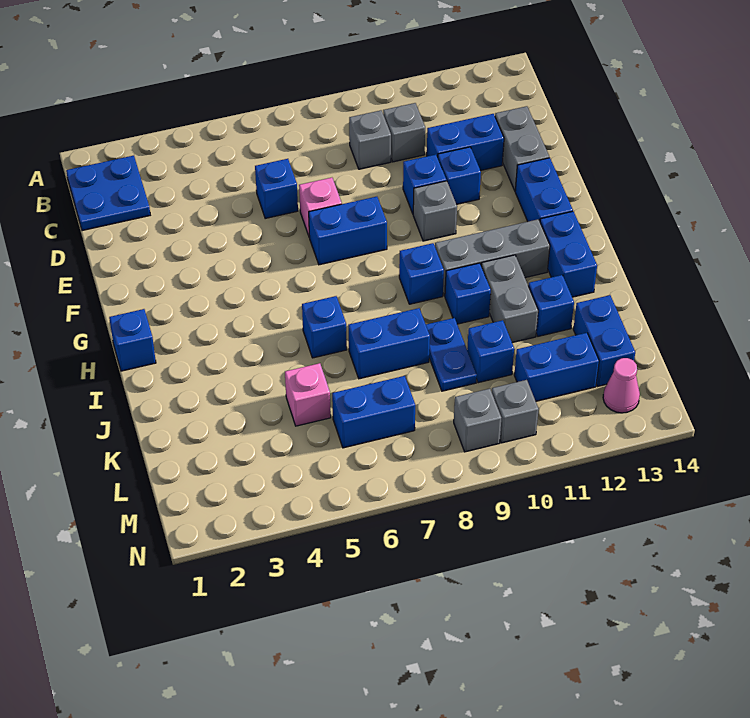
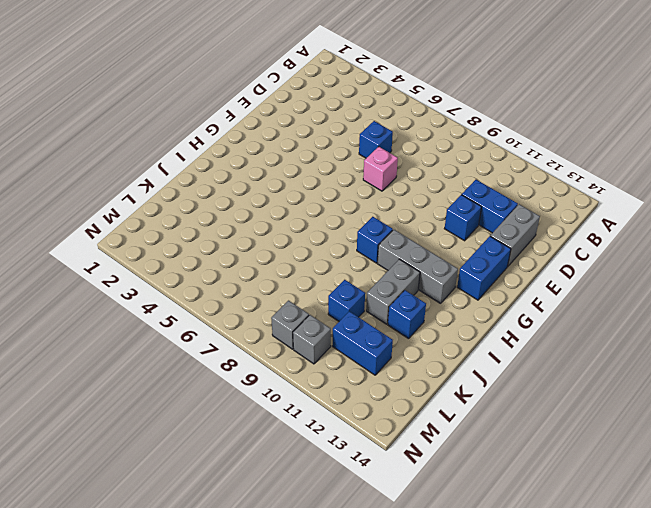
none -> blue 2x2 plate [66,156,150,231]
none -> grey 1x1 brick [349,110,391,169]
none -> grey 1x1 brick [383,103,425,162]
none -> blue 1x1 brick [403,155,446,213]

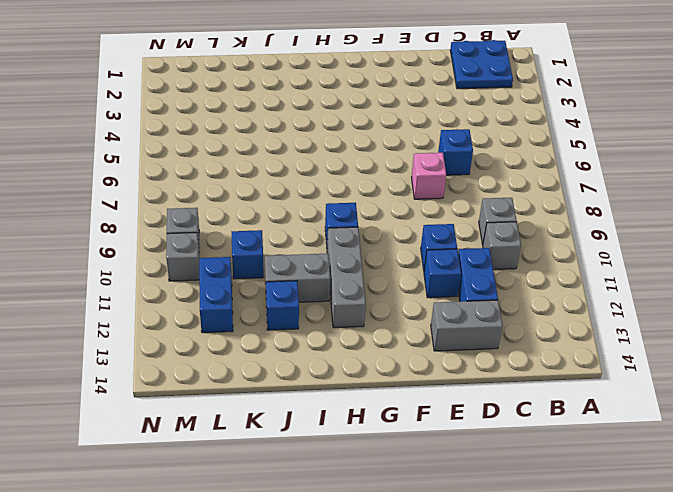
none -> blue 1x2 brick [309,197,387,265]
none -> grey 1x1 brick [413,181,457,241]
none -> blue 1x2 brick [515,158,573,221]
none -> blue 1x1 brick [109,309,156,371]

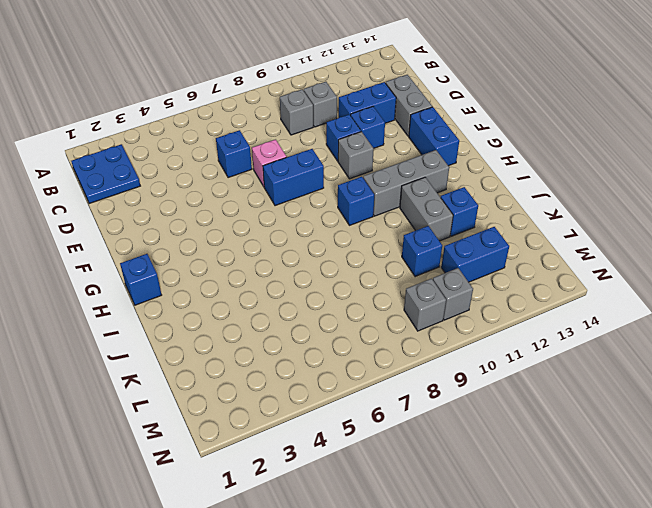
none -> blue 1x2 brick [540,211,597,297]
none -> blue 1x1 brick [302,296,347,358]
none -> blue 1x1 brick [445,263,491,324]
none -> blue 1x2 brick [349,308,430,379]

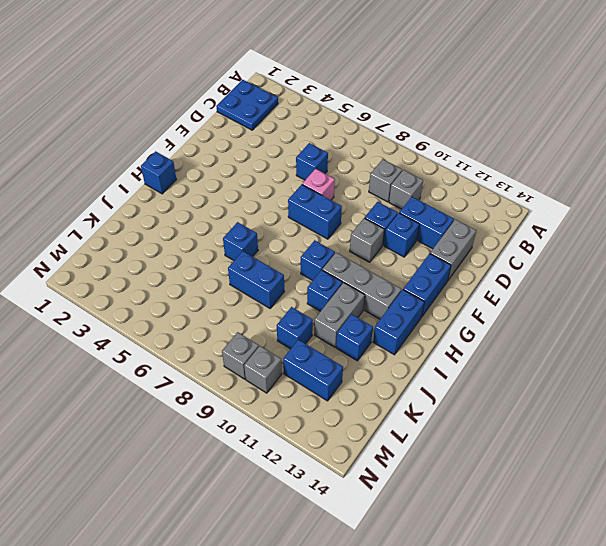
none -> blue 1x2 plate [426,318,477,391]
none -> pink 1x1 brick [285,363,331,426]
none -> blue 1x2 brick [573,295,635,386]
none -> blue 1x2 brick [332,376,415,448]

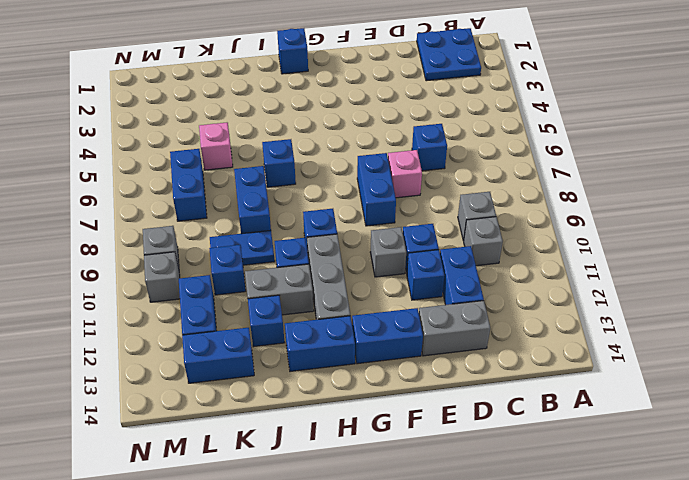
none -> pink 1x1 cone [603,358,640,413]

